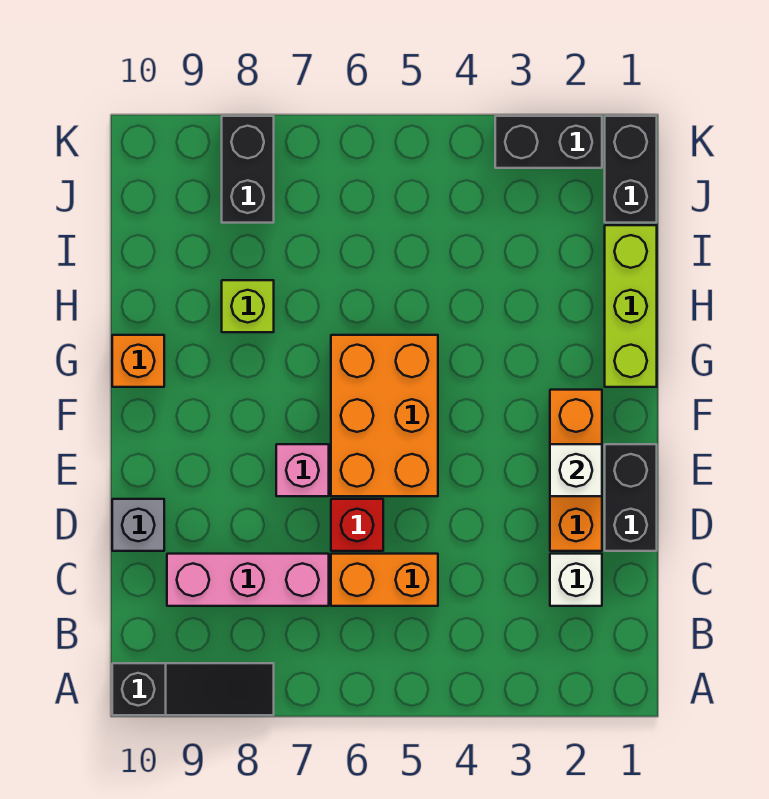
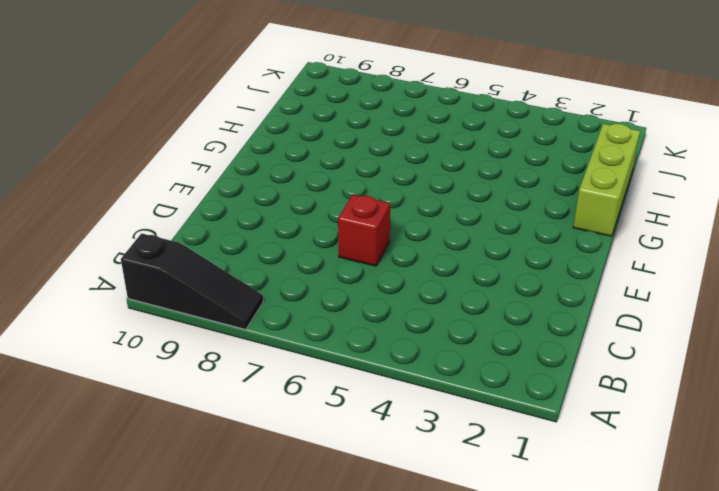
none -> white 1x1 brick [550,554,602,606]
none -> orange 1x2 brick [331,554,438,606]
none -> pink 1x3 brick [167,554,329,606]

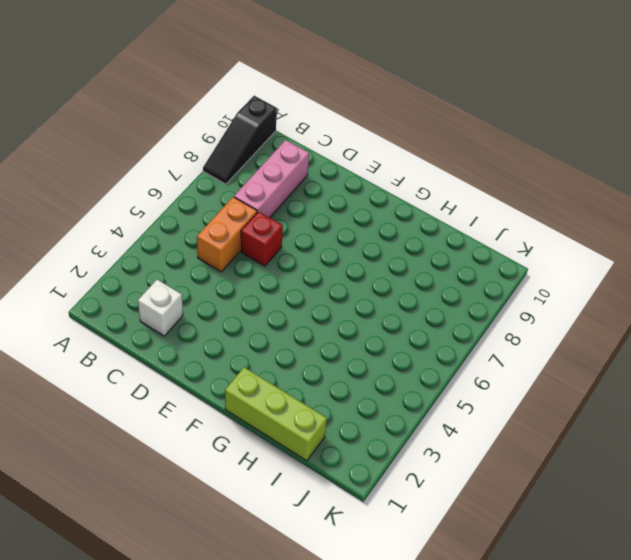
none -> black 1x2 brick [605,444,657,551]
none -> orange 1x3 brick [550,390,602,551]
none -> grey 1x1 brick [112,499,164,551]

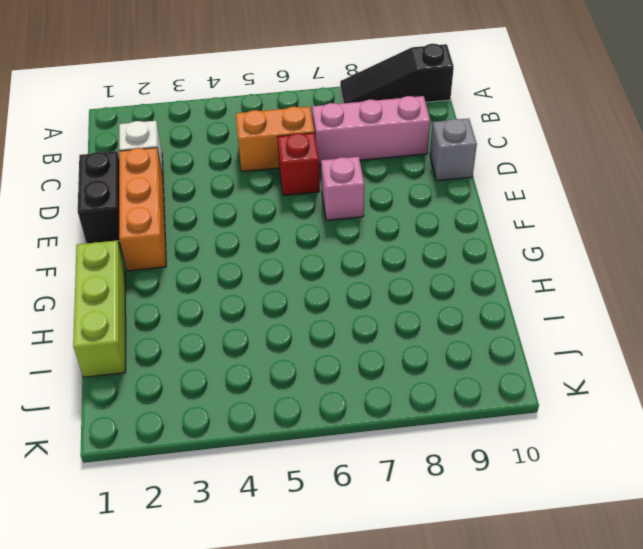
none -> orange 2x3 brick [331,335,438,496]
none -> orange 1x1 brick [112,335,164,387]
none -> lime 1x1 brick [222,280,274,332]

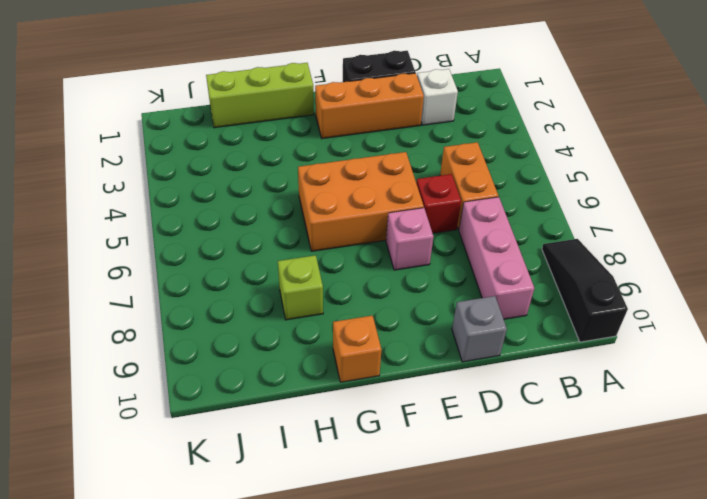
none -> black 1x2 brick [605,116,657,223]
none -> black 1x2 brick [222,116,274,223]
none -> black 1x2 brick [495,116,602,168]

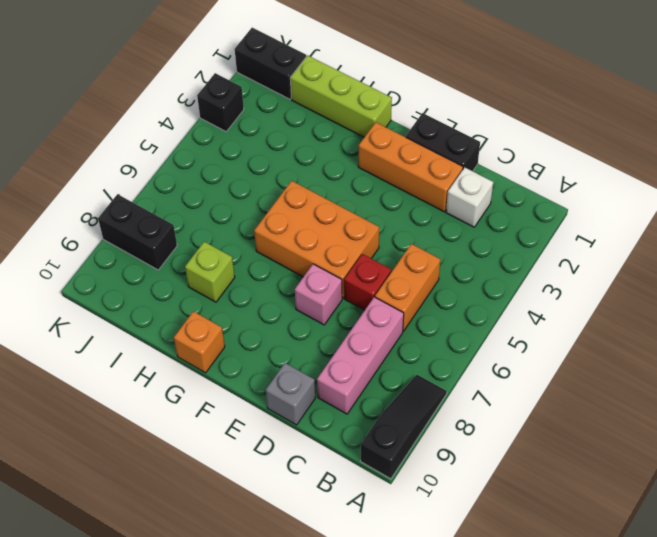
black 1x1 brick [197,73,244,131] -> black 1x2 brick [495,116,602,168]
none -> white 1x1 brick [550,444,602,496]

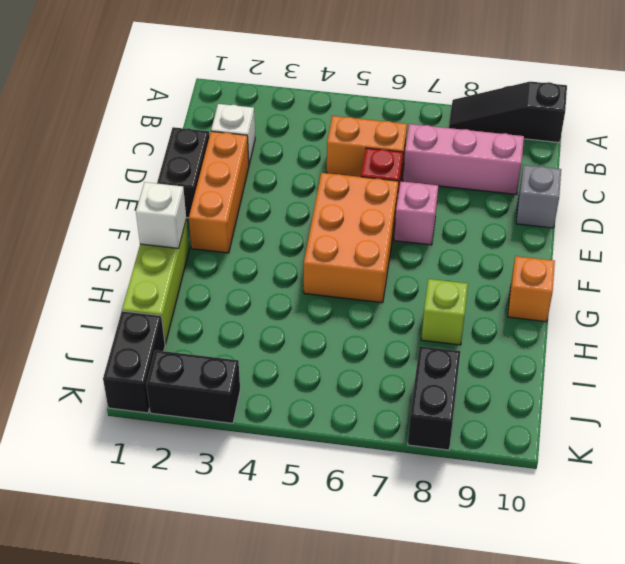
white 1x1 brick [136,182,186,248] -> white 1x1 brick moved to [550,444,602,496]

